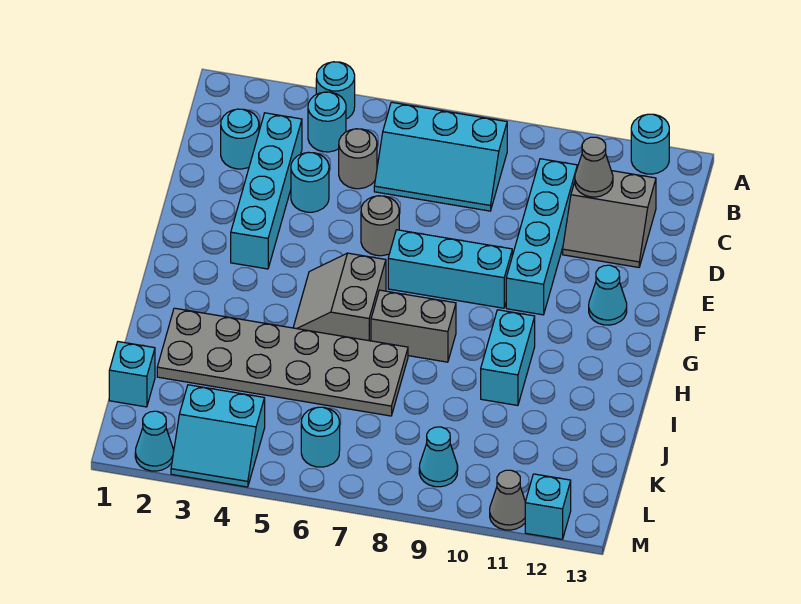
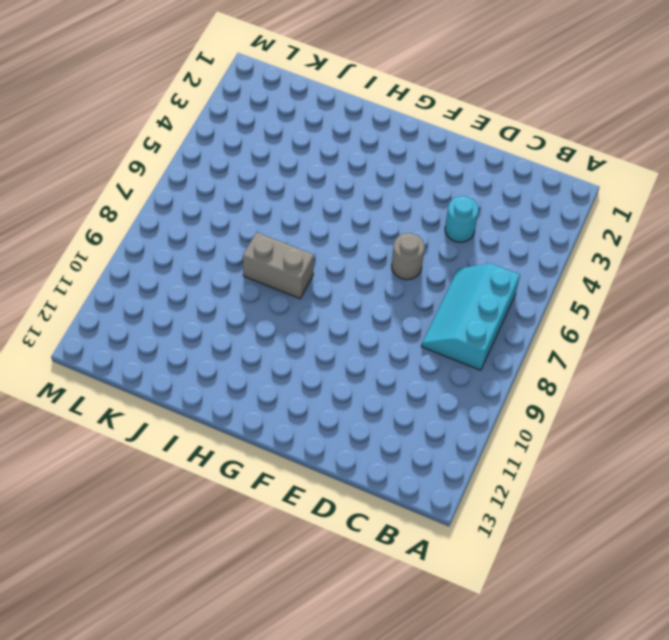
grey 1x2 brick [243,232,314,299] -> grey 1x2 brick turned to [371,290,456,362]
none -> cyan 1x1 round brick [316,62,355,119]
none -> cyan 1x1 round brick [631,114,669,174]
none -> cyan 1x1 round brick [308,92,346,152]

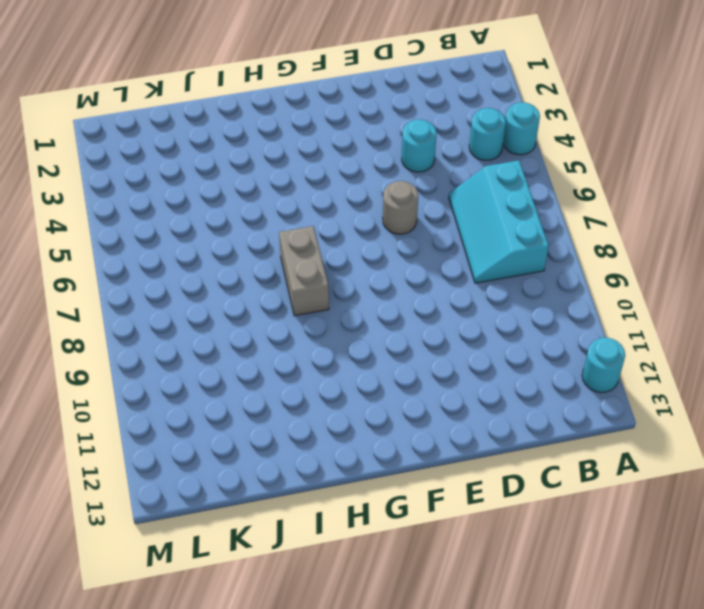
none -> cyan 1x1 round brick [221,109,259,169]
none -> cyan 1x4 brick [231,113,302,269]
none -> grey 1x1 round brick [339,129,377,189]

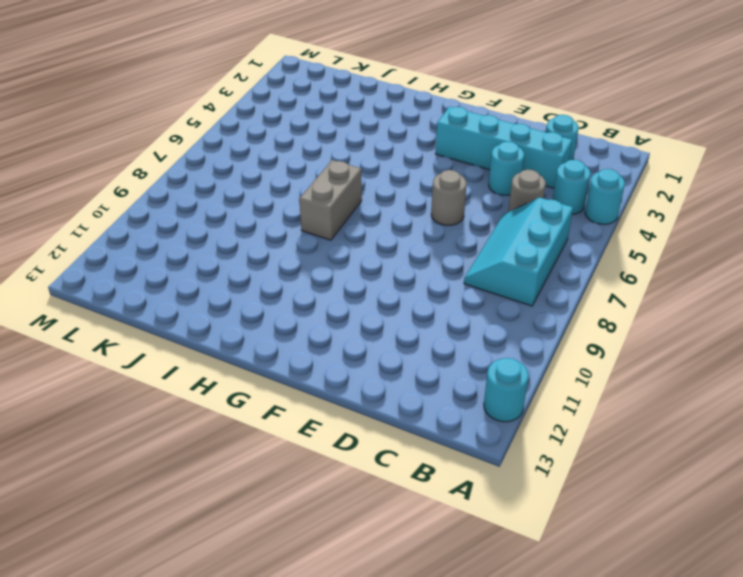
none -> cyan 1x4 brick [506,159,577,315]
none -> grey 2x2 slope [563,171,656,267]
none -> cyan 1x3 brick [388,230,512,308]

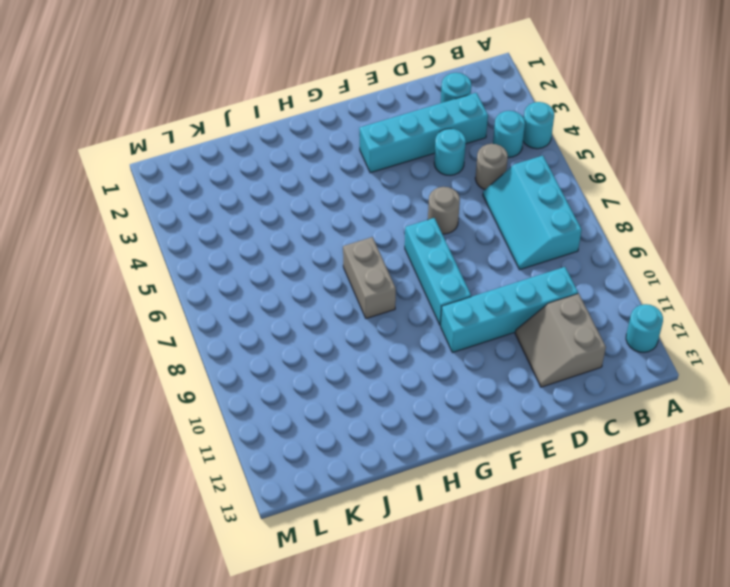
none -> cyan 1x1 cone [589,265,627,325]
none -> grey 2x2 slope [293,253,386,341]
none -> cyan 1x2 brick [481,310,535,405]

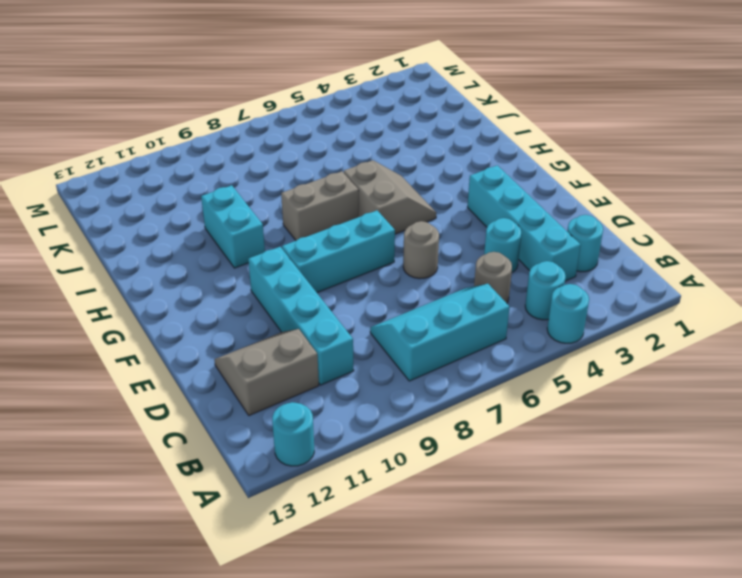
none -> cyan 1x1 cone [589,265,627,325]
none -> grey 2x6 plate [157,308,408,416]
none -> cyan 1x1 brick [109,342,155,407]

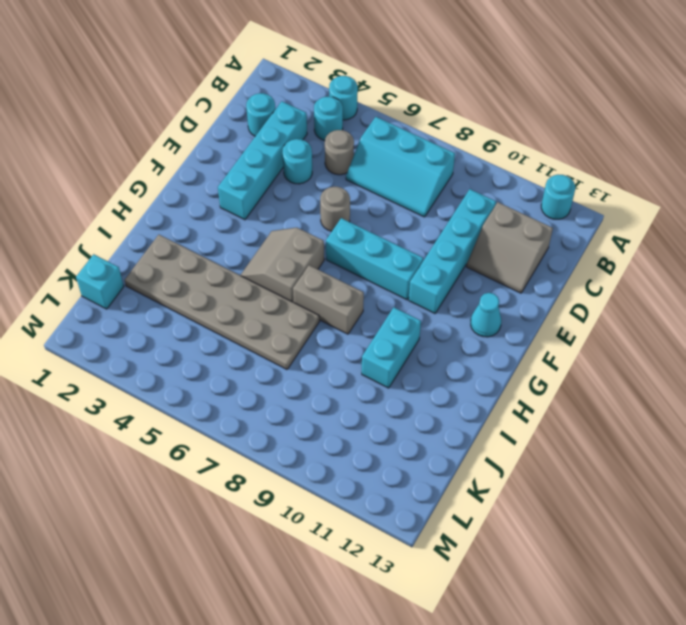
none -> cyan 2x2 slope [171,385,265,487]
none -> cyan 1x1 round brick [301,407,340,467]
none -> cyan 1x1 cone [419,427,458,487]

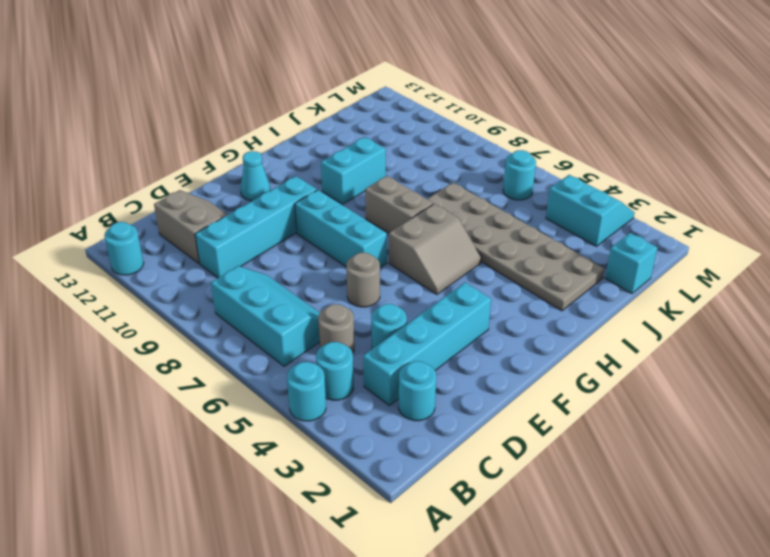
none -> cyan 1x1 cone [419,427,458,487]
none -> cyan 1x1 cone [135,411,174,471]
none -> grey 1x1 cone [490,470,525,530]

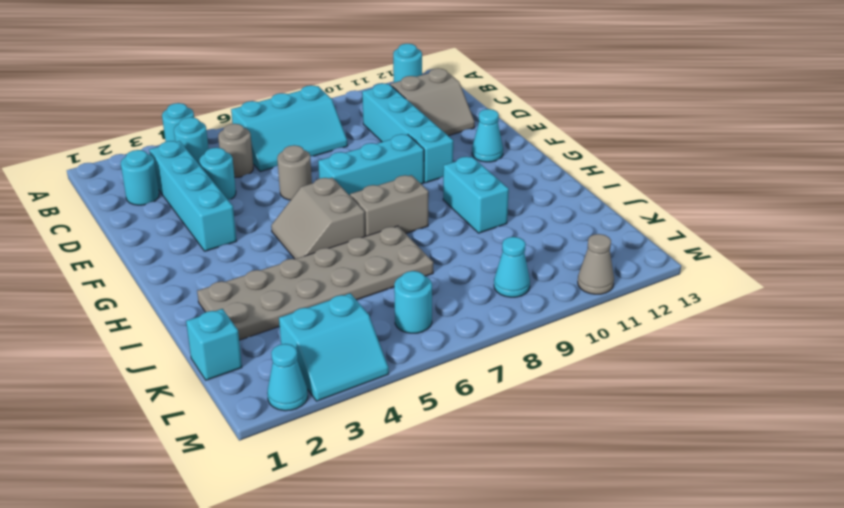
none -> cyan 1x1 brick [525,474,571,539]
none -> grey 1x1 cone [575,137,613,197]

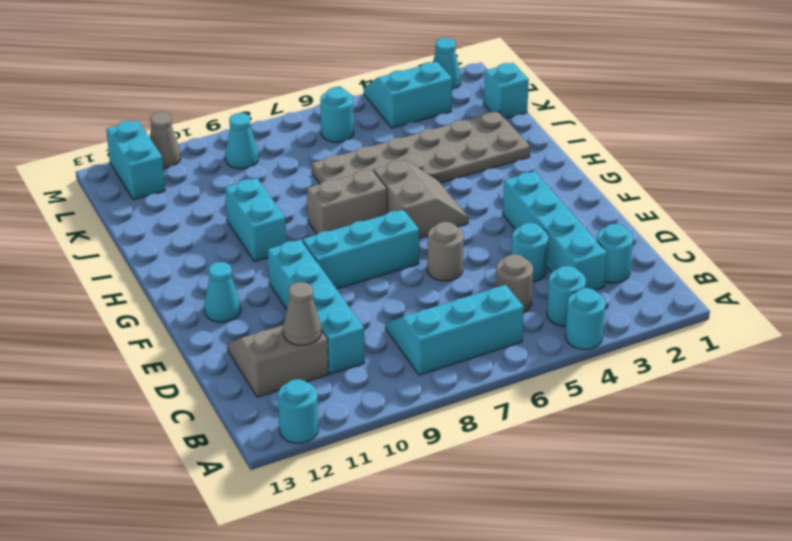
cyan 1x2 brick [106,120,165,200] -> cyan 1x1 brick [525,474,571,539]

